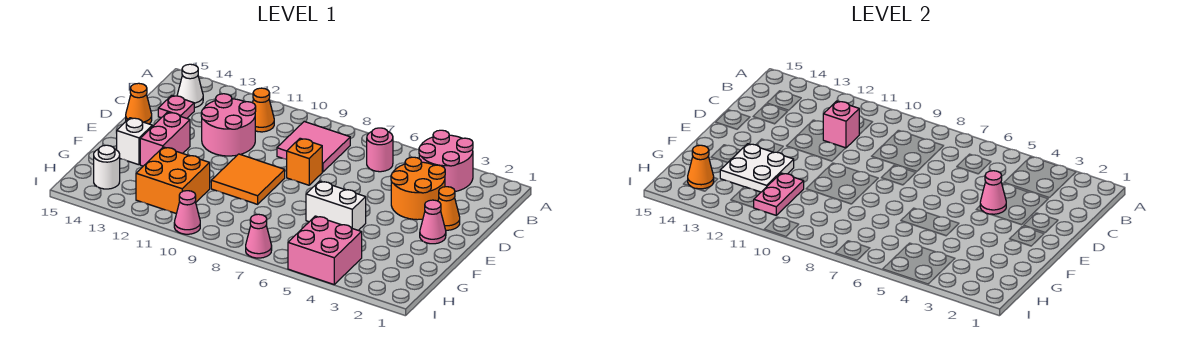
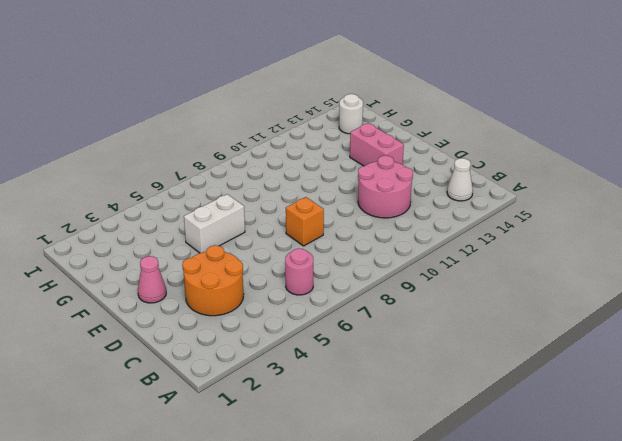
none -> pink 2x2 round brick [419,130,473,192]
none -> pink 2x2 tile [277,122,350,172]
none -> orange 1x1 cone [253,88,274,132]

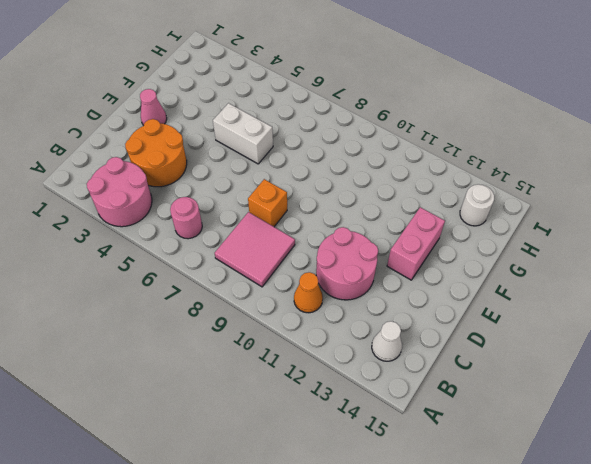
none -> pink 1x1 plate [158,95,194,118]
none -> orange 1x1 cone [438,187,460,230]
none -> orange 1x1 cone [126,83,152,124]

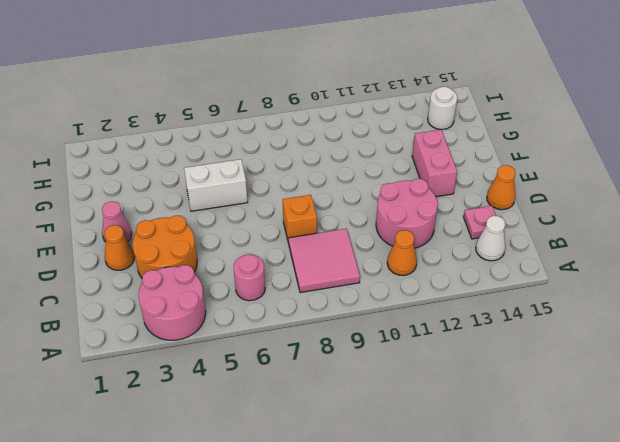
none -> orange 2x2 tile [211,154,285,204]
none -> white 1x1 brick [117,118,152,165]
none -> orange 2x2 brick [136,147,210,214]

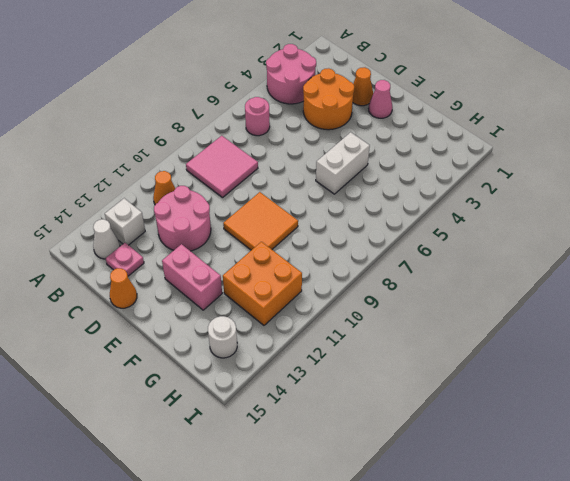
white 1x1 brick [105,198,145,245] -> white 1x1 brick moved to [117,118,152,165]
none -> orange 1x1 brick [287,138,322,185]
none -> pink 2x2 brick [288,216,362,284]
none -> pink 1x1 cone [246,214,272,258]

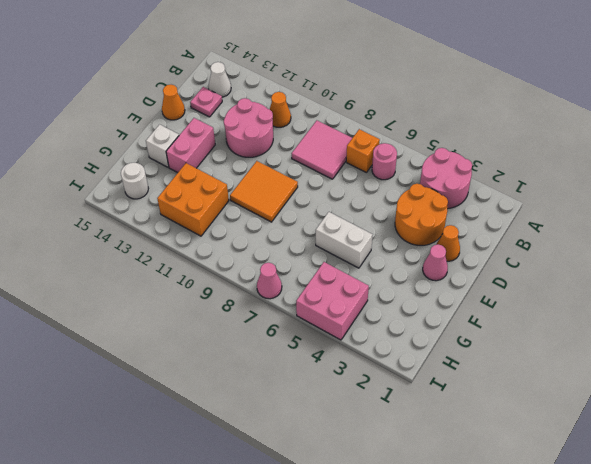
orange 1x1 brick [346,129,380,173] -> orange 1x1 brick moved to [287,138,322,185]
none -> pink 1x1 cone [174,191,200,234]
none -> pink 1x1 brick [823,101,859,148]
none -> pink 1x1 cone [980,171,1006,214]

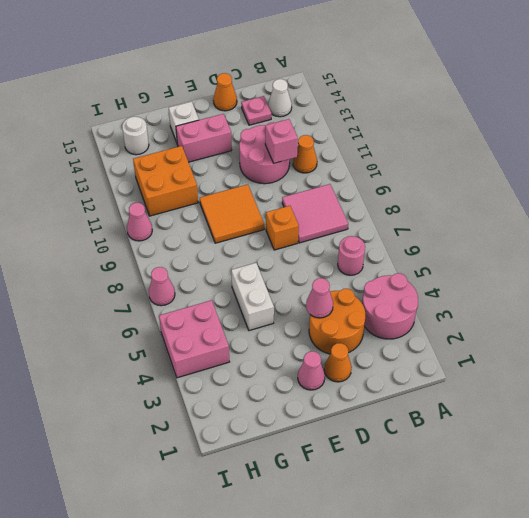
none -> white 2x2 plate [720,144,794,192]
none -> pink 1x2 plate [753,173,804,215]
none -> orange 1x1 cone [688,145,714,189]

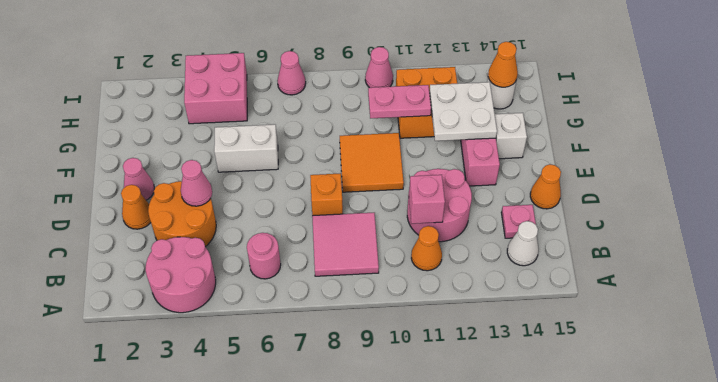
pink 1x2 plate [368,85,431,118] -> pink 1x2 plate turned to [753,173,804,215]

